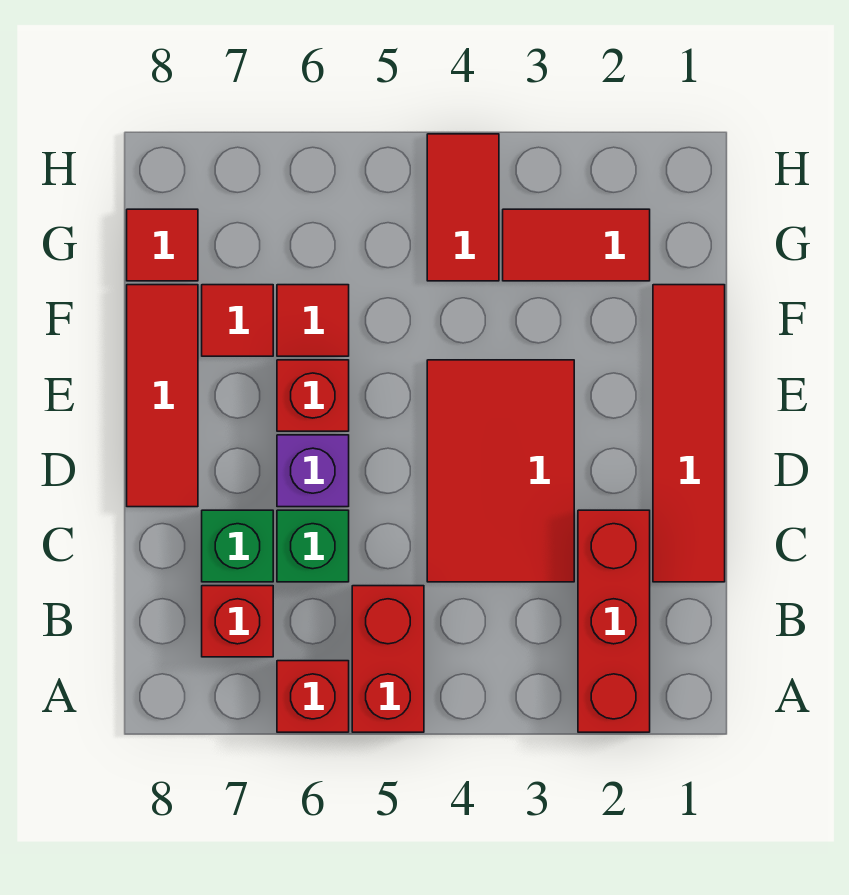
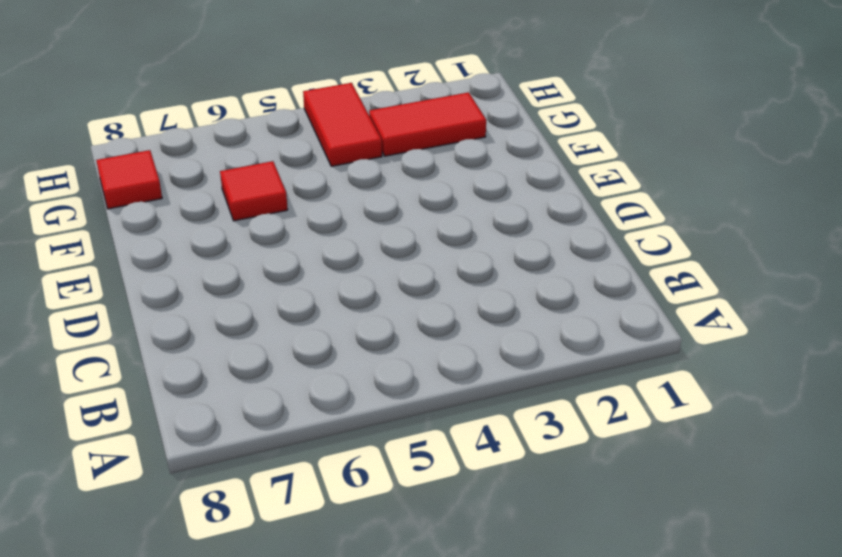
none -> red 1x3 brick [578,510,650,732]
none -> red 1x2 brick [352,586,424,732]
none -> red 1x1 brick [277,661,349,732]

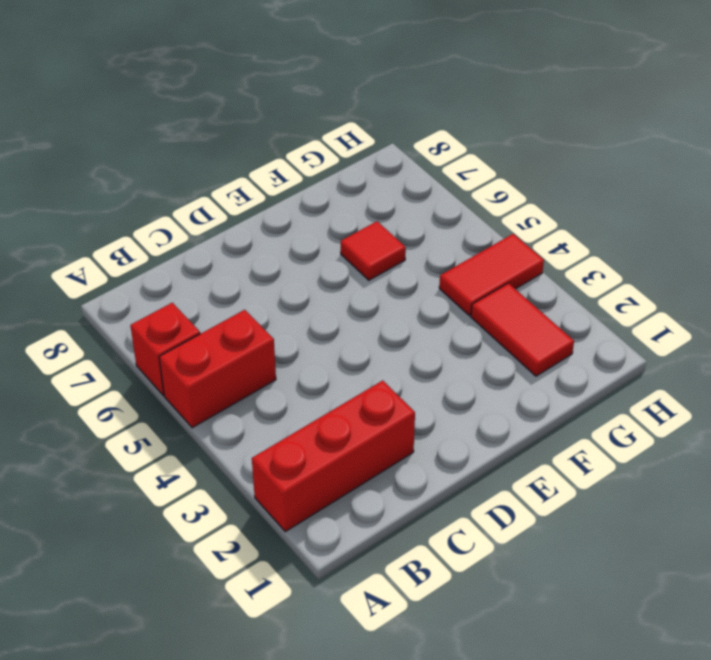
none -> red 1x1 brick [202,586,273,657]
none -> red 1x4 tile [653,285,725,582]
none -> red 2x3 tile [427,360,574,582]

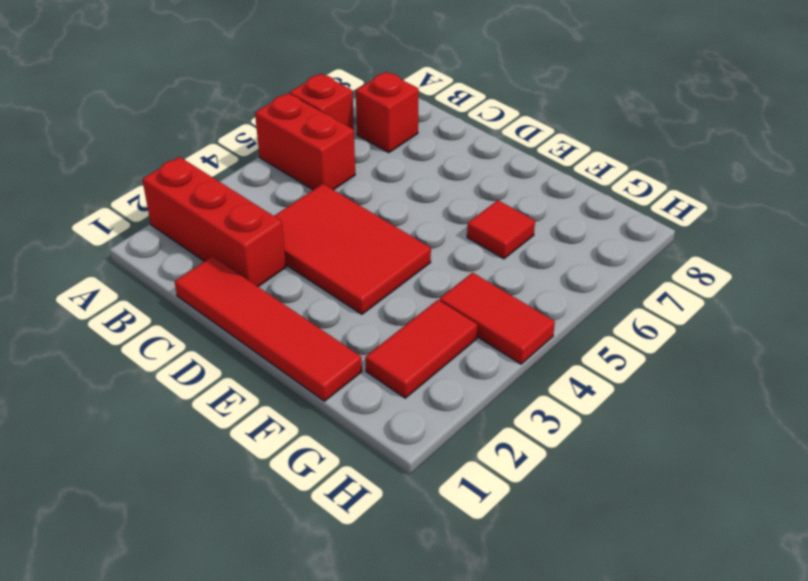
none -> green 1x1 brick [277,510,349,582]
none -> green 1x1 brick [202,510,273,582]
none -> purple 1x1 brick [277,435,349,507]

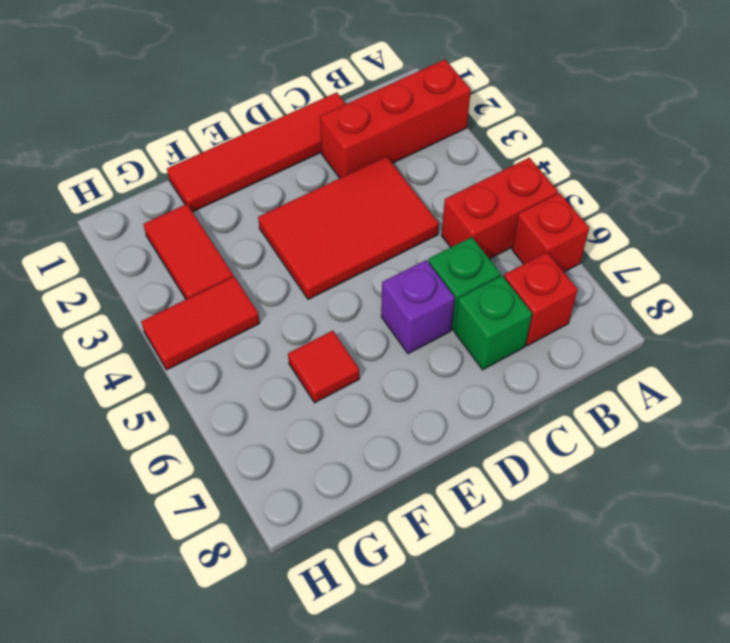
none -> red 1x3 tile [127,285,198,507]
none -> red 1x1 brick [277,360,349,431]
none -> red 1x1 tile [202,285,273,356]

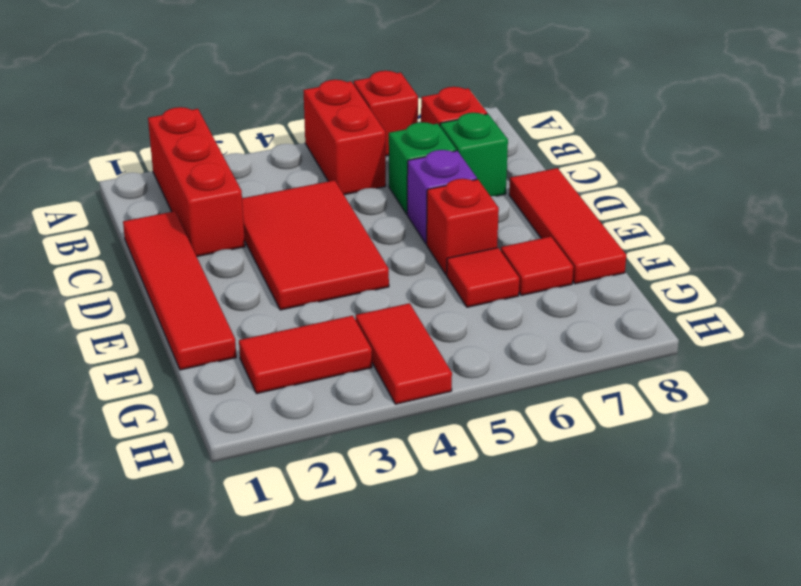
none -> red 1x1 tile [127,209,198,281]

